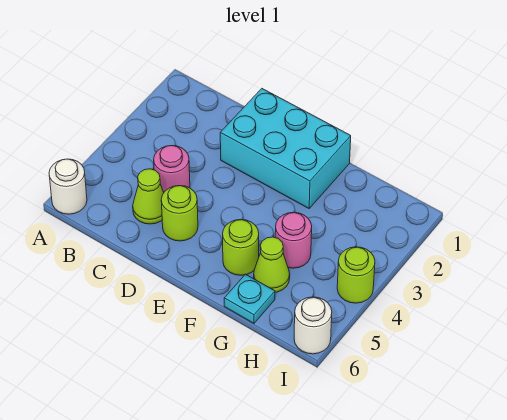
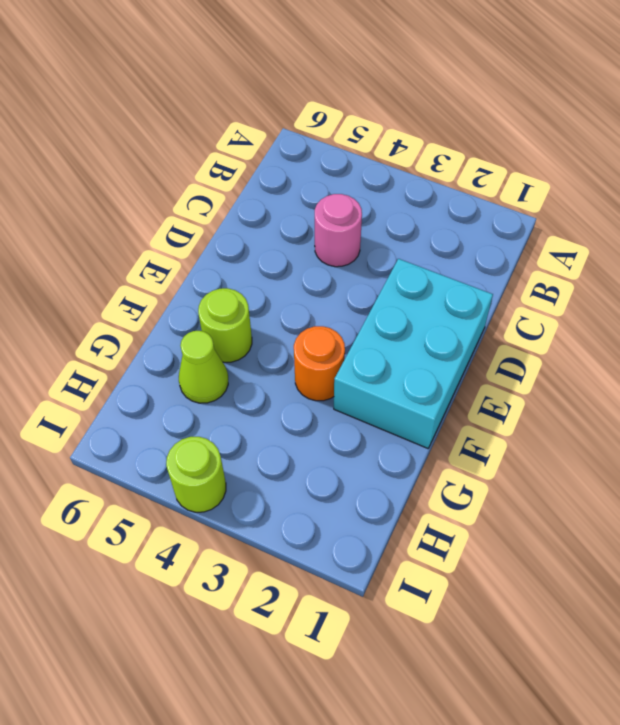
orange 1x1 round brick [294,326,345,401] -> none
none -> white 1x1 round brick [49,159,87,214]
none -> lime 1x1 cone [133,169,164,224]

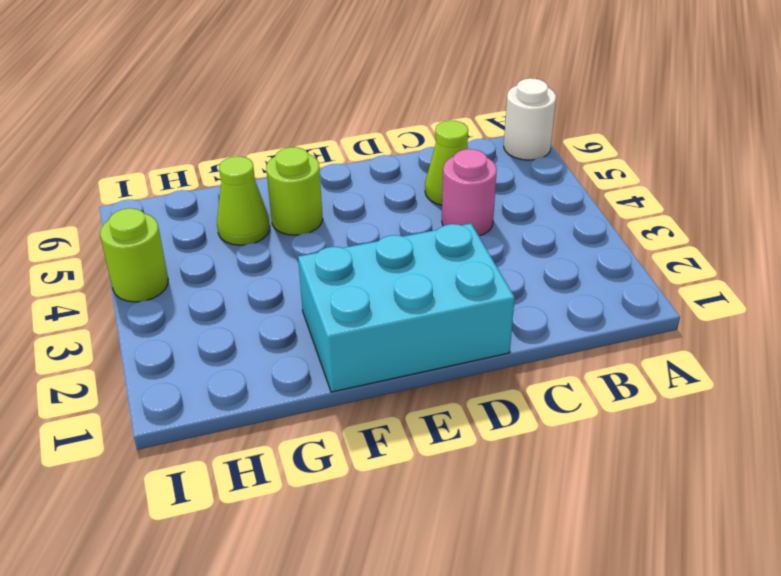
none -> lime 1x1 round brick [161,186,198,241]
none -> pink 1x1 round brick [275,212,312,268]

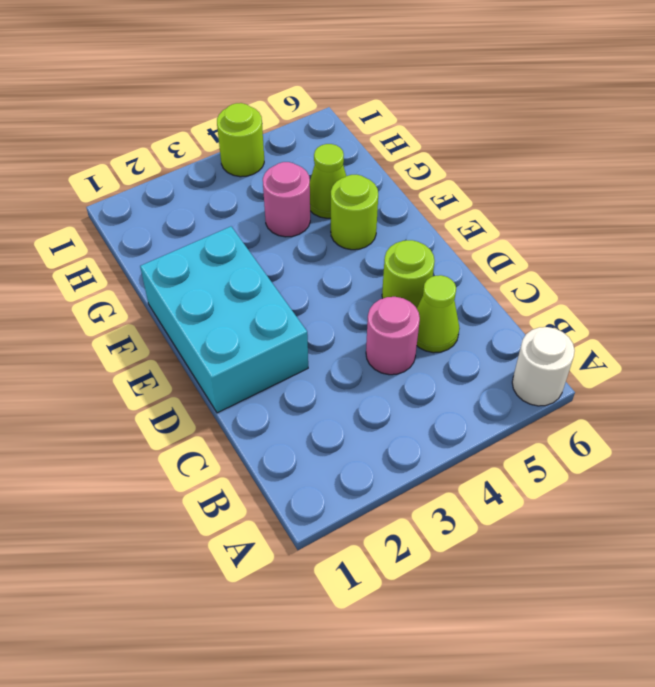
none -> cyan 1x1 plate [224,274,275,323]
none -> white 1x1 round brick [294,297,332,354]

